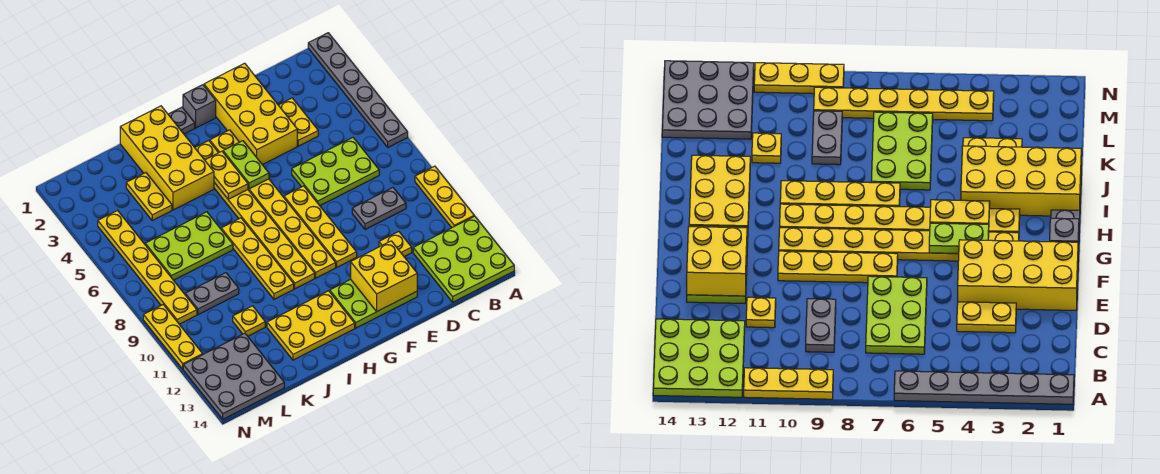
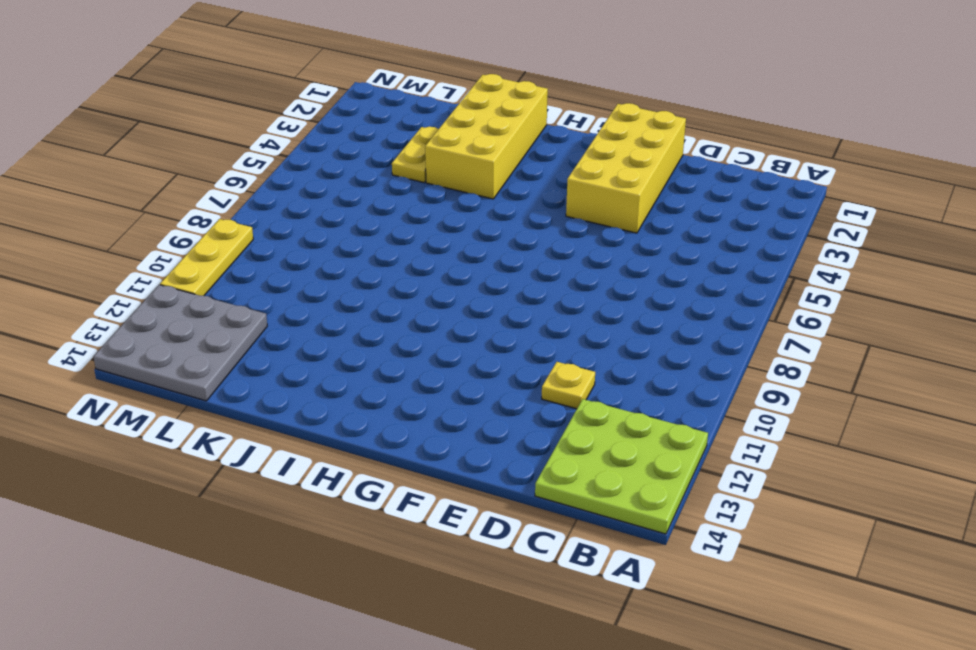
none -> grey 1x6 plate [308,33,408,147]
none -> yellow 1x3 plate [415,166,474,228]
none -> lime 2x3 plate [292,138,379,206]

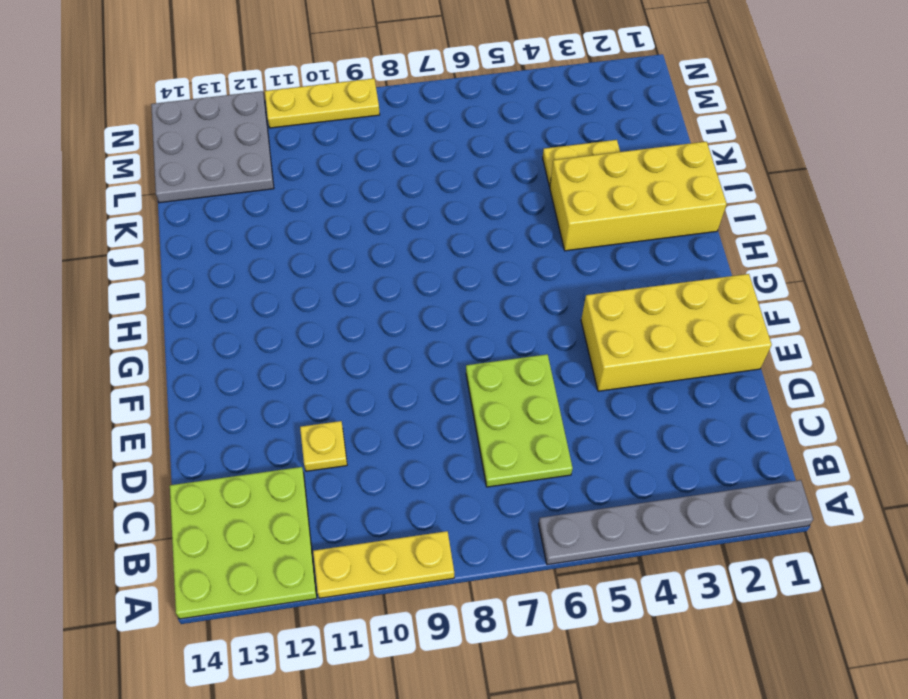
none -> grey 1x2 plate [352,188,406,230]
none -> yellow 1x2 plate [279,98,318,146]
none -> lime 2x3 plate [330,279,417,328]

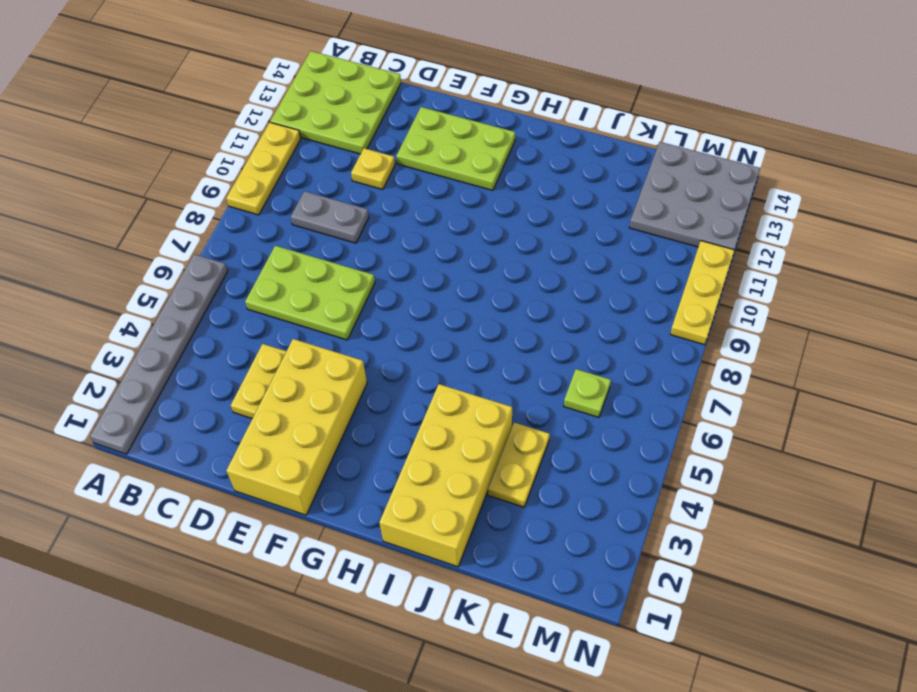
lime 1x1 plate [564,369,611,417] -> lime 2x3 plate [145,212,233,280]
none -> yellow 1x4 plate [284,186,357,267]
none -> grey 1x1 brick [183,85,216,128]
none -> yellow 1x8 plate [210,130,336,278]

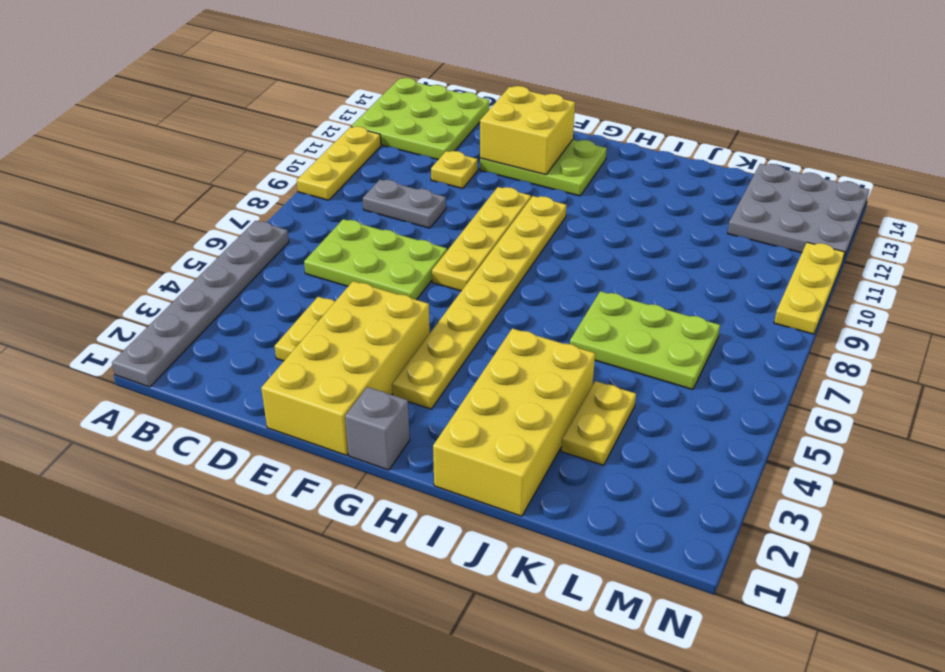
none -> grey 1x1 plate [168,107,195,134]
none -> yellow 1x8 plate [195,141,315,289]
none -> yellow 2x3 plate [267,291,355,360]

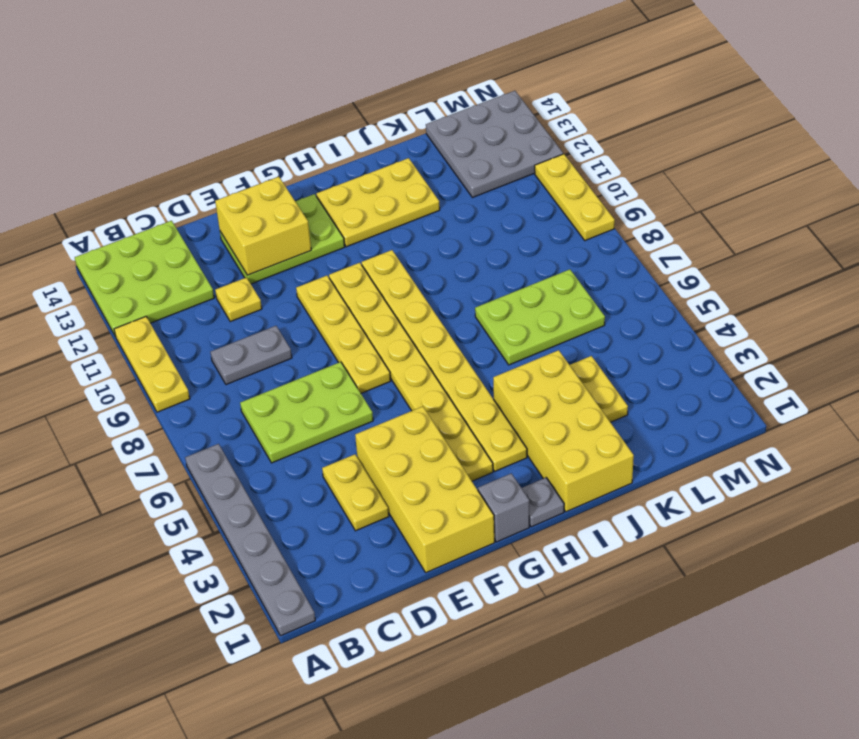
none -> yellow 1x4 plate [221,218,294,299]
none -> grey 1x2 plate [185,273,239,315]
none -> yellow 1x1 plate [233,306,265,336]

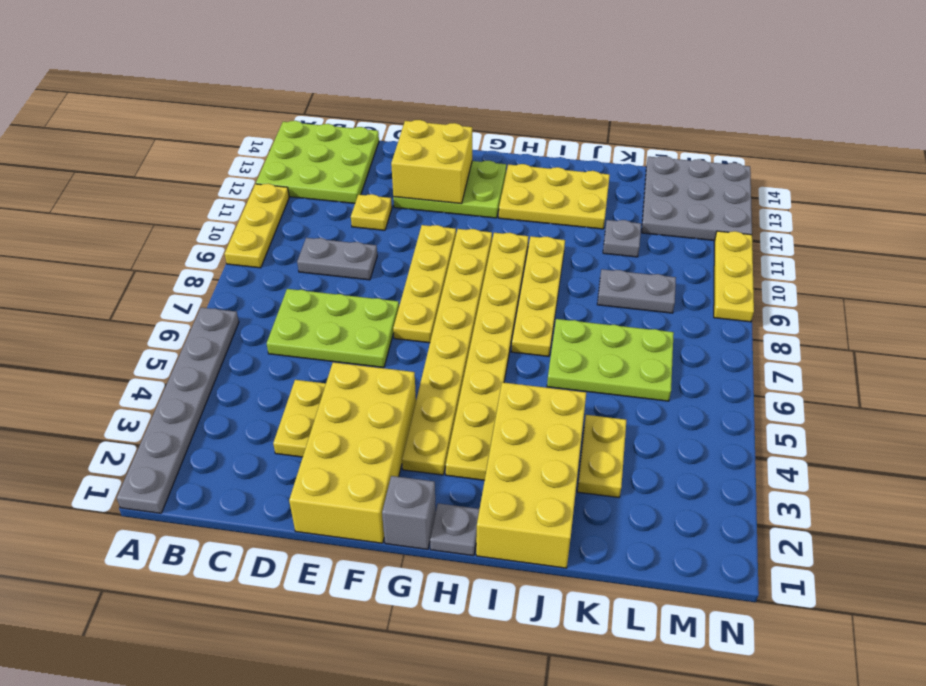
grey 1x1 plate [603,220,641,257] -> yellow 1x1 plate [233,306,265,336]
none -> yellow 1x6 plate [98,211,197,324]
none -> lime 1x2 plate [223,141,269,189]
none -> yellow 1x2 plate [205,151,248,199]

